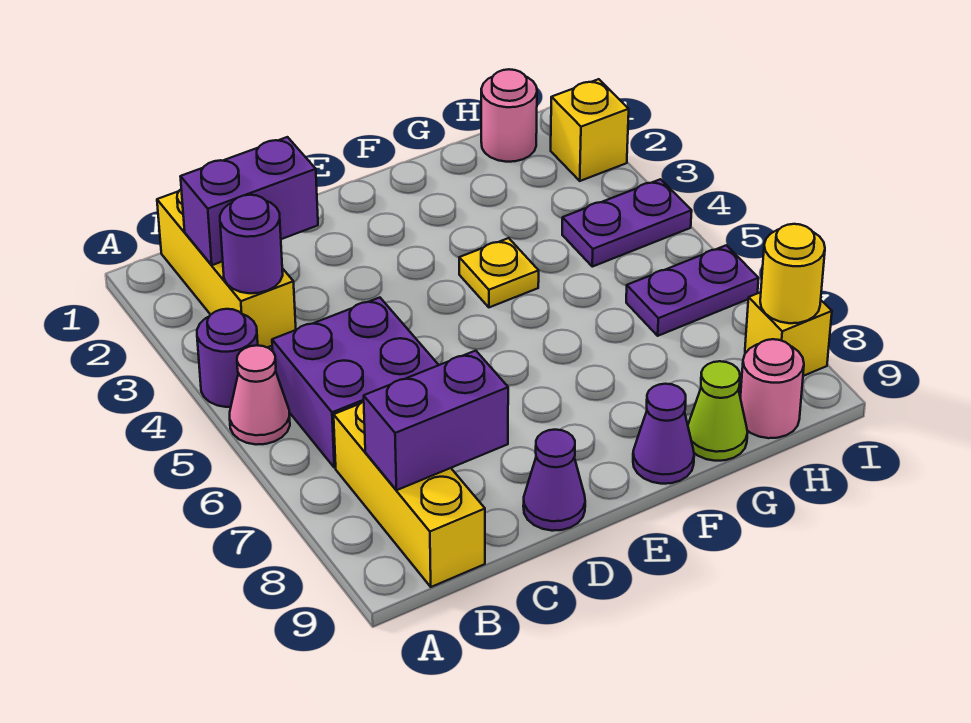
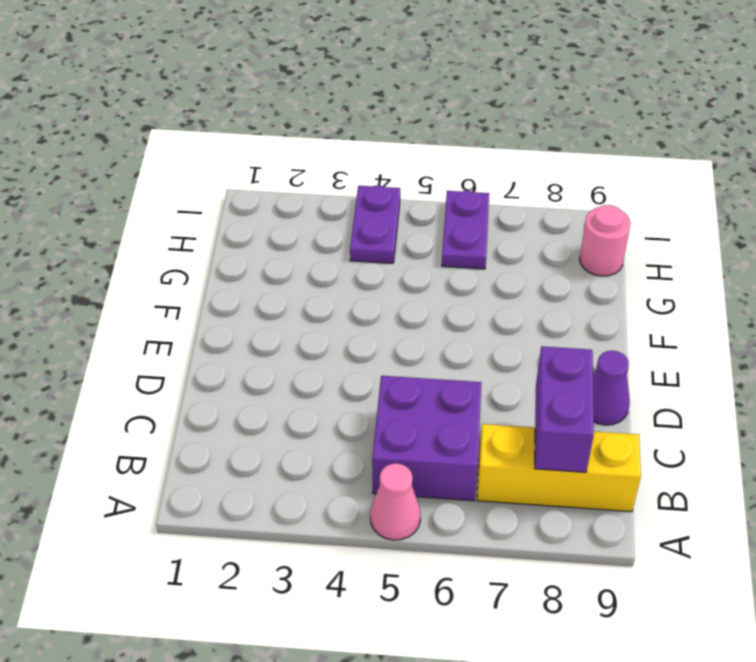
none -> purple 1x1 round brick [197,309,258,407]
none -> yellow 1x3 brick [157,190,296,348]
none -> yellow 1x1 plate [459,238,539,307]

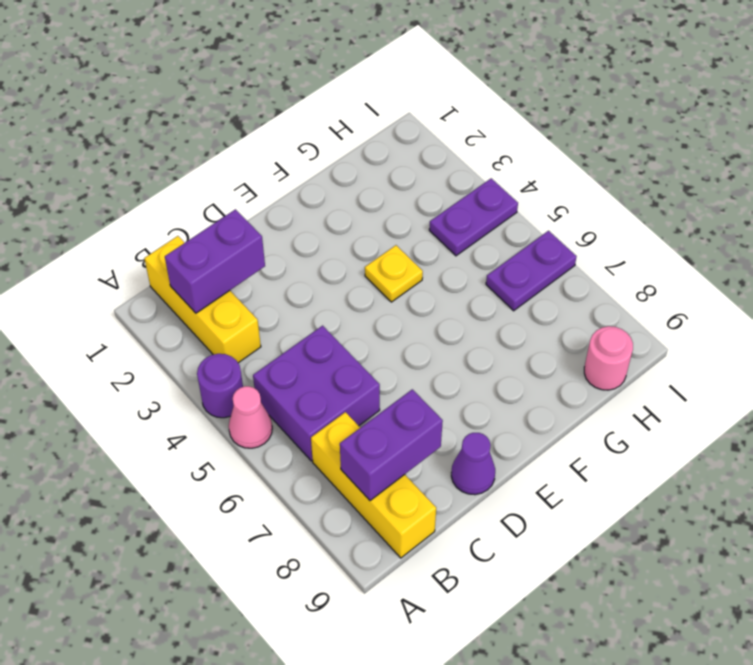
none -> purple 1x1 cone [633,384,694,484]
none -> lime 1x1 cone [688,361,748,461]
none -> pink 1x1 round brick [481,69,537,162]

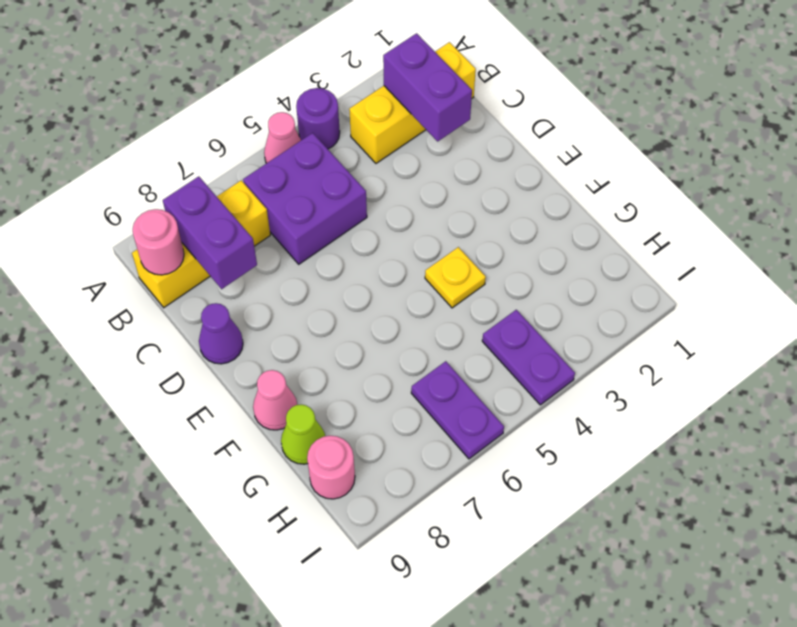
pink 1x1 round brick [133,209,184,275] -> pink 1x1 round brick moved to [481,69,537,162]
pink 1x1 cone [253,370,297,430] -> purple 1x1 cone [633,384,694,484]
none -> yellow 1x1 brick [551,79,629,181]
none -> yellow 1x1 brick [745,292,832,376]
none -> purple 1x1 round brick [220,195,283,293]

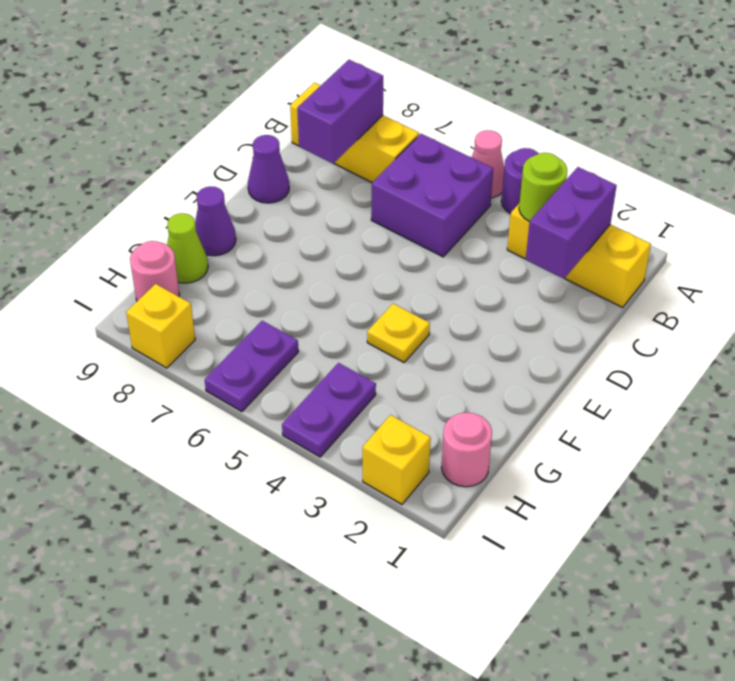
lime 1x1 round brick [519,153,567,222] -> purple 1x1 round brick [220,195,283,293]
none -> yellow 1x1 round brick [760,224,825,323]

